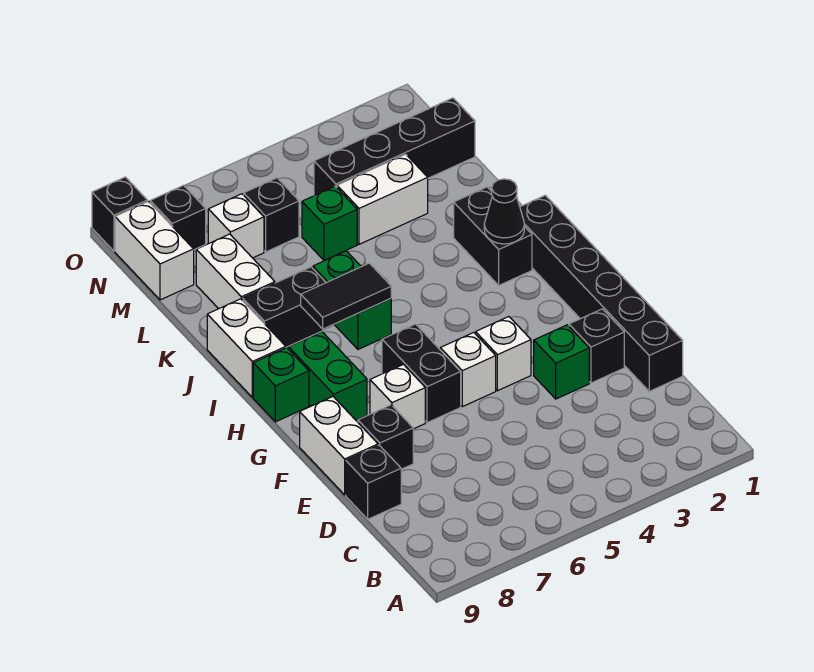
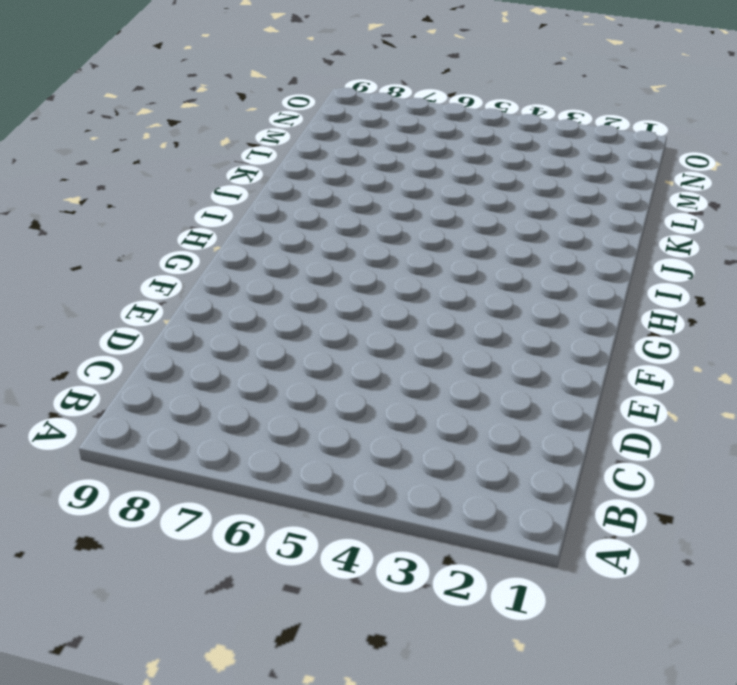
none -> black 1x6 brick [520,195,683,391]
none -> black 1x1 brick [346,445,401,519]
none -> black 1x1 brick [569,309,624,383]

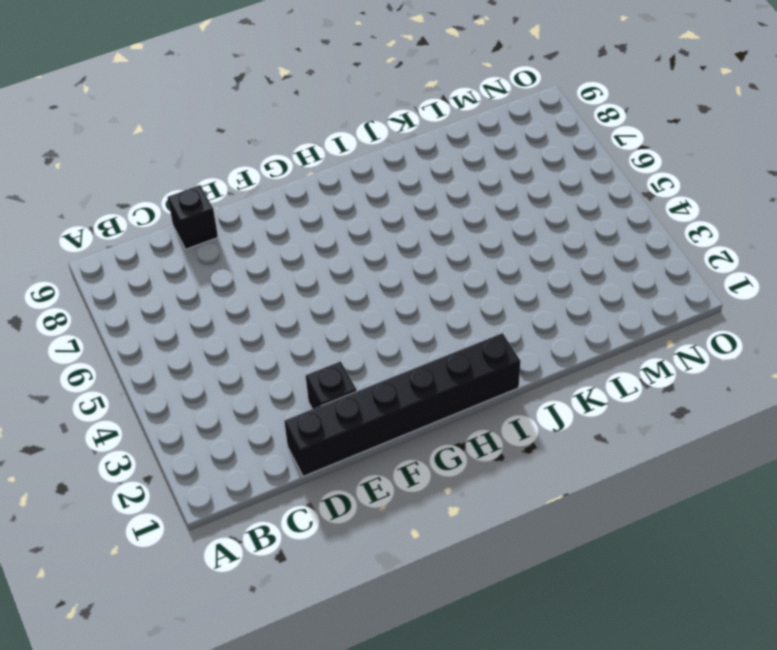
none -> green 1x1 brick [534,325,589,399]
none -> black 1x1 brick [358,405,413,469]
none -> white 1x2 brick [300,397,378,495]

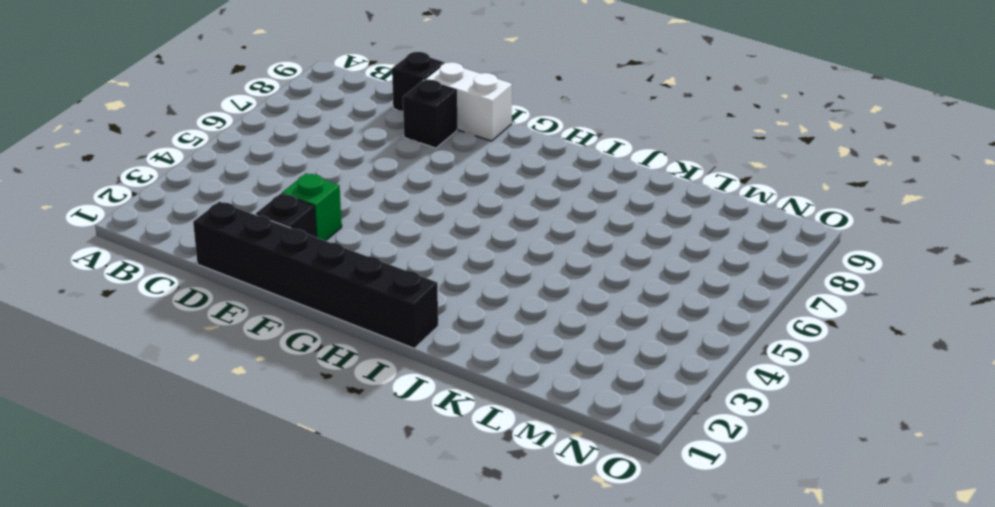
none -> white 1x1 brick [476,317,531,391]
none -> white 1x1 brick [440,333,496,407]
none -> black 1x2 brick [382,324,461,423]

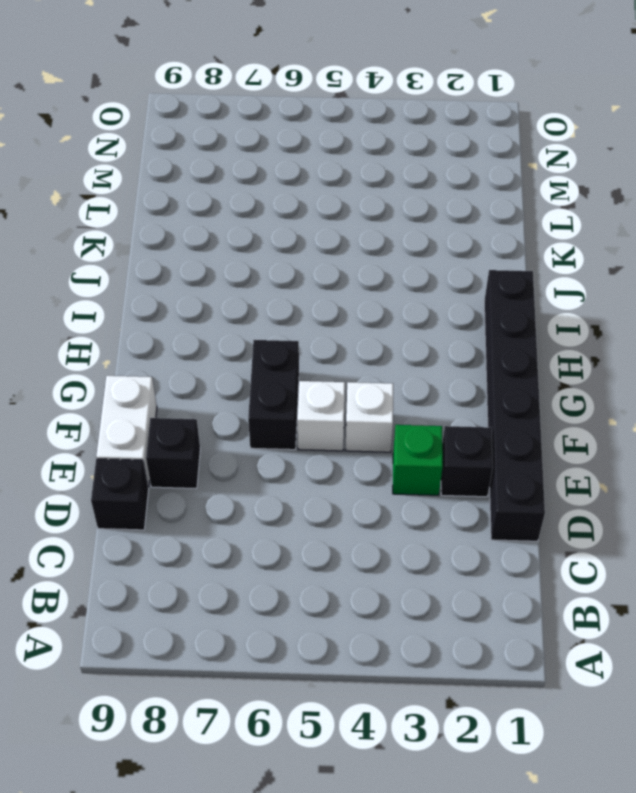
none -> white 1x1 brick [370,364,425,429]
none -> green 1x2 brick [289,332,367,420]
none -> green 1x1 brick [253,348,309,422]

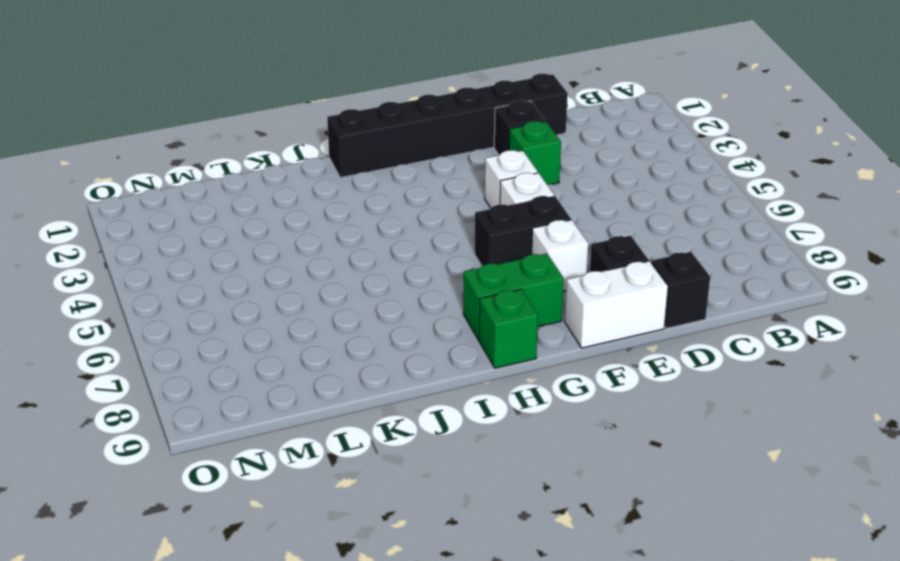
none -> black 1x2 brick [454,187,532,285]
none -> green 1x2 brick [313,251,391,349]
none -> white 1x2 brick [207,299,286,397]

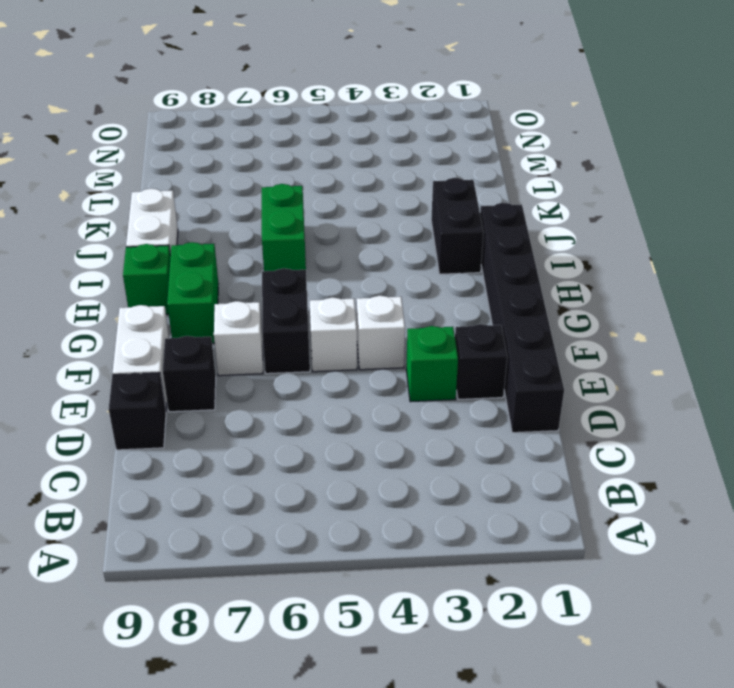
none -> black 1x2 brick [242,267,333,347]
none -> white 1x2 brick [196,234,275,309]
none -> white 1x2 brick [337,154,428,244]

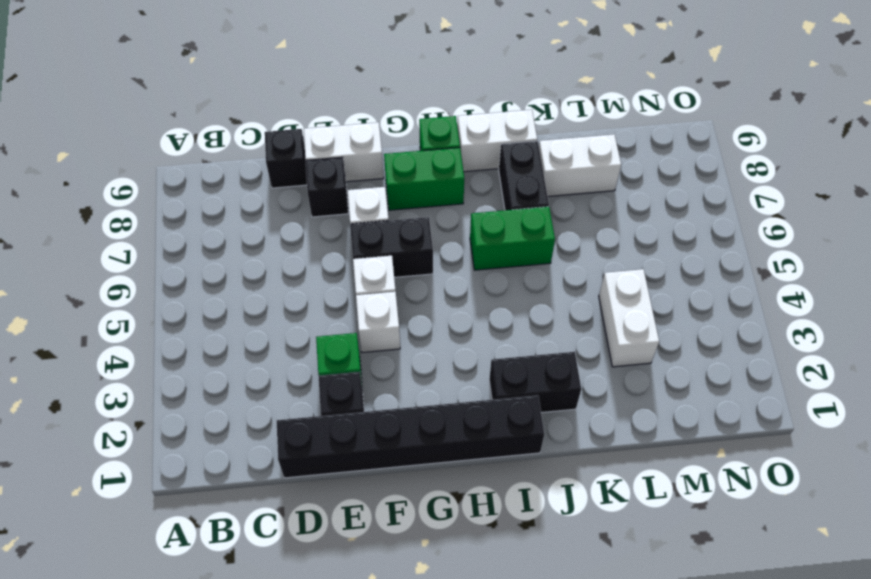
none -> green 1x1 brick [302,186,357,260]
none -> black 1x4 brick [314,98,475,196]
none -> black 1x1 brick [244,178,299,252]

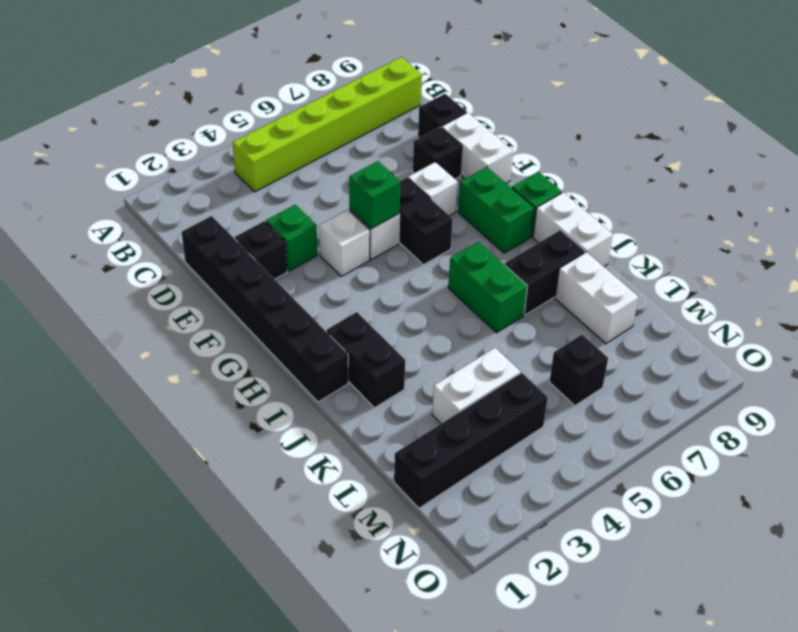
lime 1x6 brick [233,57,422,192] -> none
green 1x1 brick [349,161,401,229] -> green 1x1 brick moved to [302,186,357,260]
none -> white 1x1 brick [208,194,264,258]
none -> white 1x2 brick [115,201,194,300]
none -> black 1x1 brick [150,185,206,250]

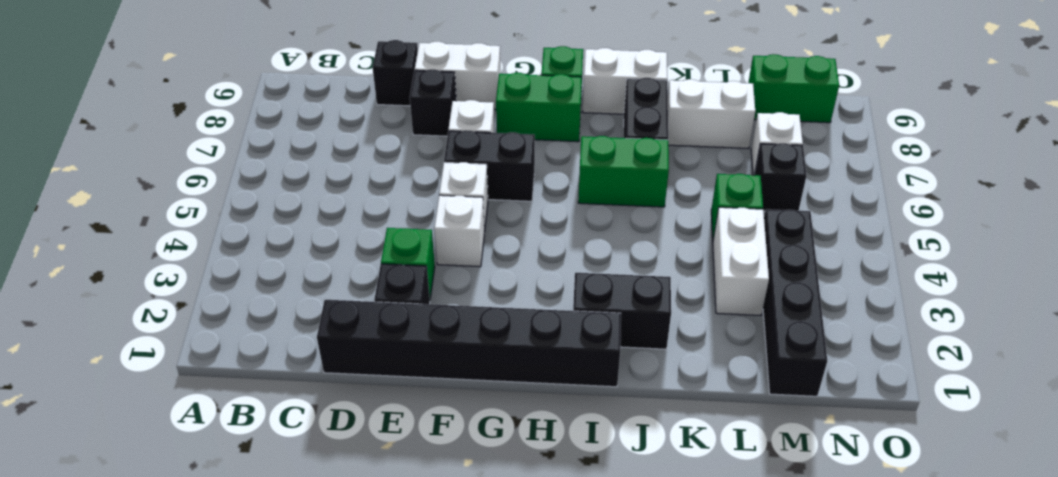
green 1x2 brick [748,54,839,123] -> white 1x2 brick [115,201,194,300]
none -> black 1x1 brick [150,185,206,250]
none -> black 1x1 brick [92,177,147,251]
none -> black 1x1 cone [484,179,524,244]

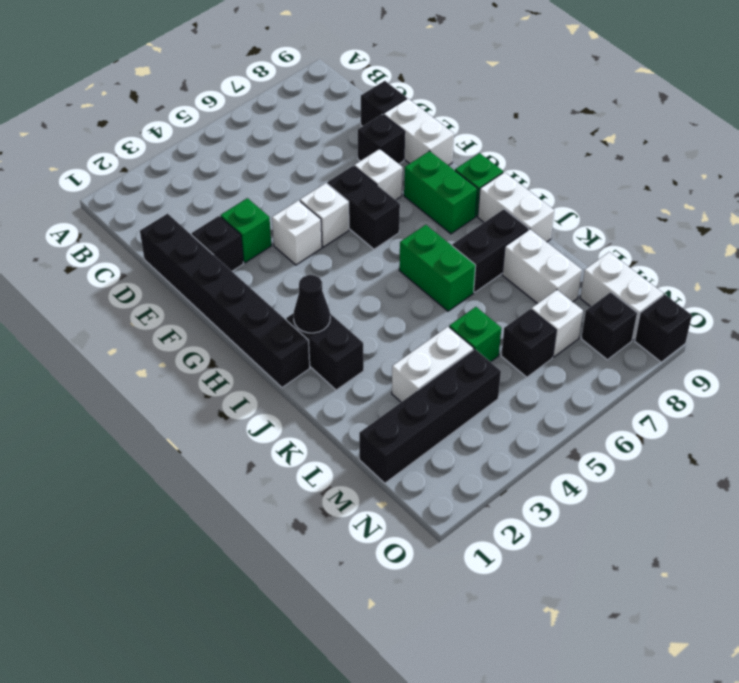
none -> black 1x2 tile [301,263,391,329]

